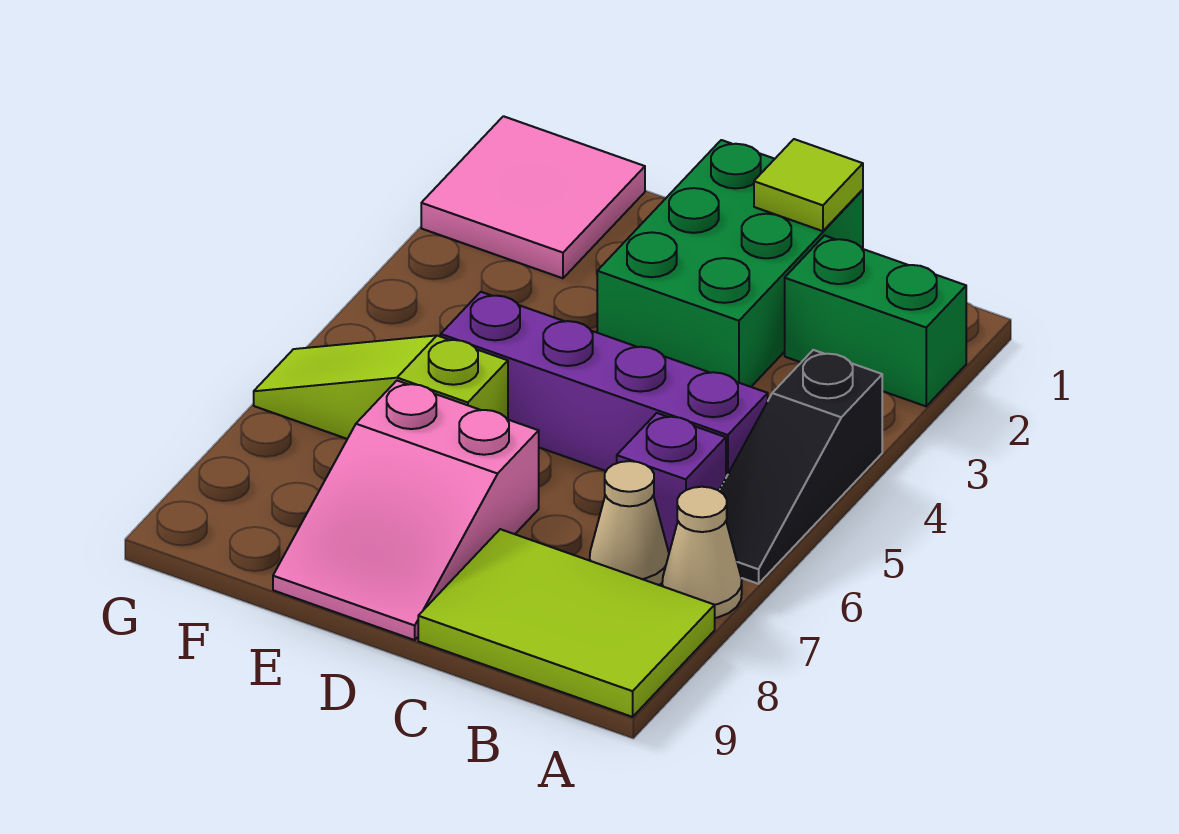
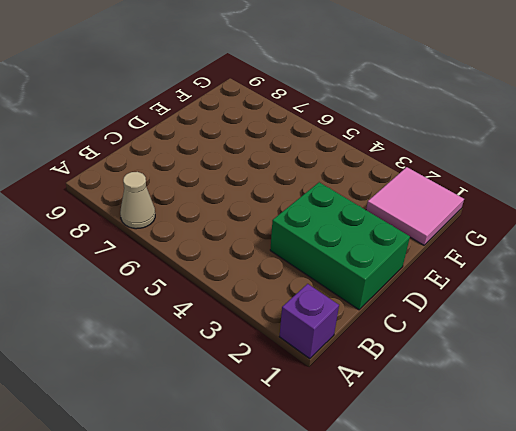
purple 1x1 brick [279,284,339,359] -> purple 1x1 brick moved to [617,413,726,552]
none -> green 1x2 brick [785,236,966,406]
none -> black 1x3 slope [719,350,882,584]
none -> lime 2x3 tile [418,529,715,717]

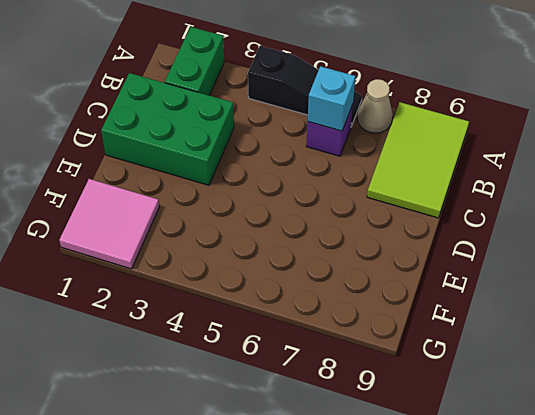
cyan 1x1 brick [308,66,355,131] -> none
none -> purple 1x4 brick [441,292,768,477]
none -> tan 1x1 cone [590,461,669,585]
none -> pink 2x3 slope [273,381,539,640]

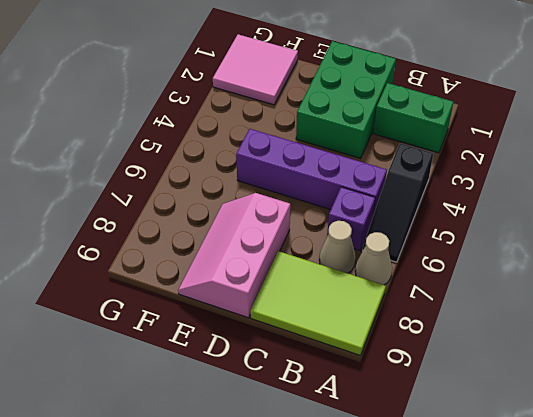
pink 2x3 slope [178,193,290,318] -> pink 2x3 slope turned to [273,381,539,640]
none -> lime 1x3 slope [254,335,508,439]
none -> lime 1x1 tile [754,139,863,231]

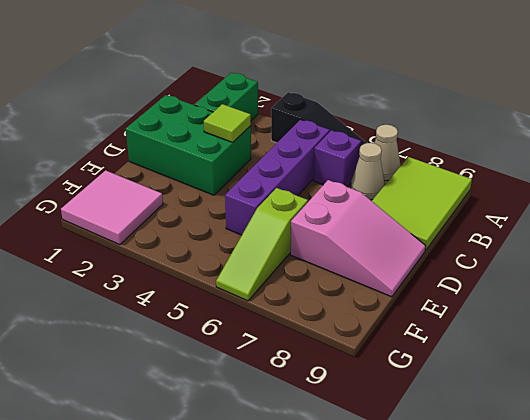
lime 1x1 tile [204,104,251,142] -> lime 1x1 tile moved to [754,139,863,231]

